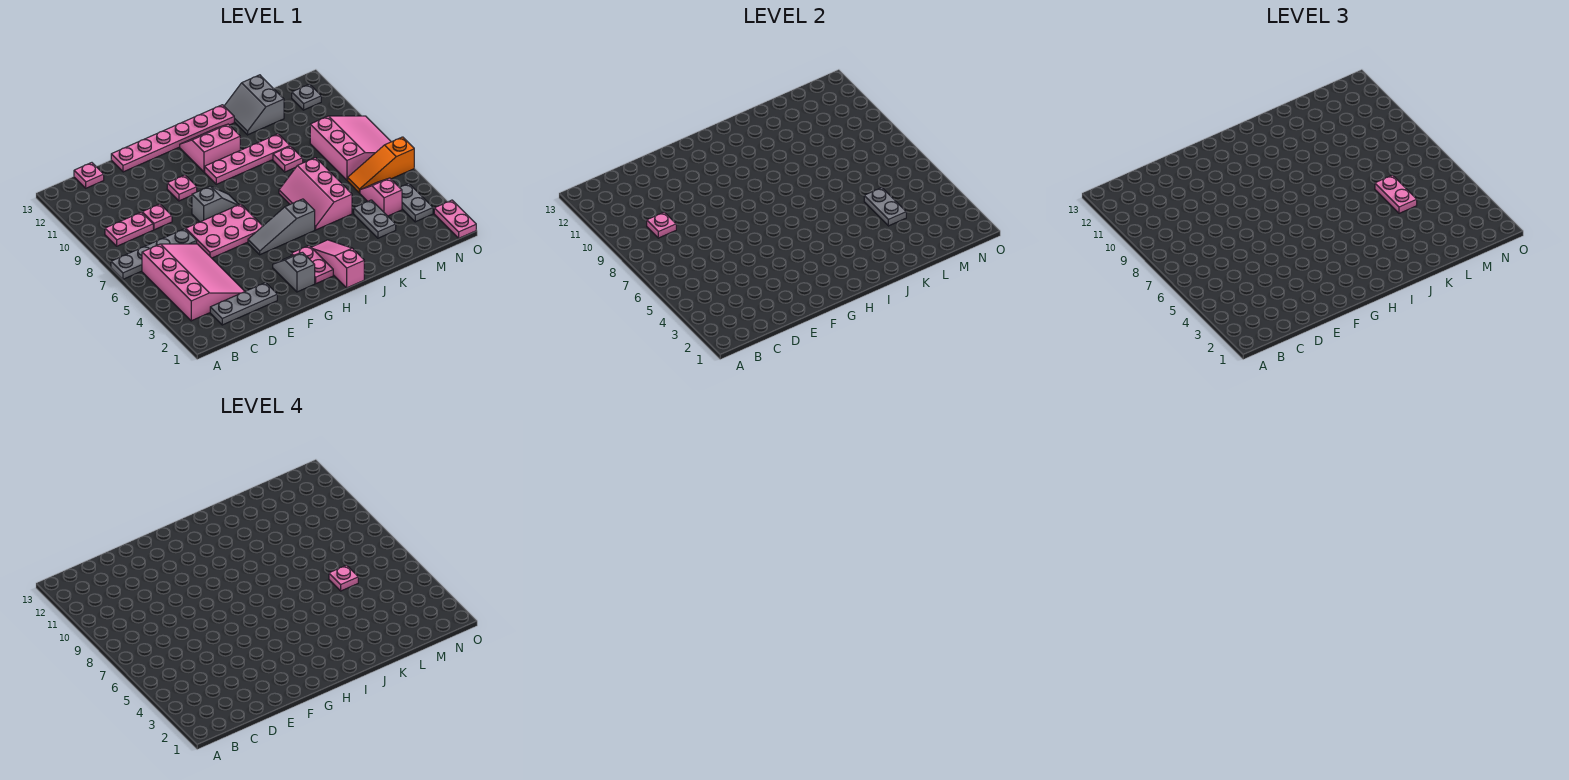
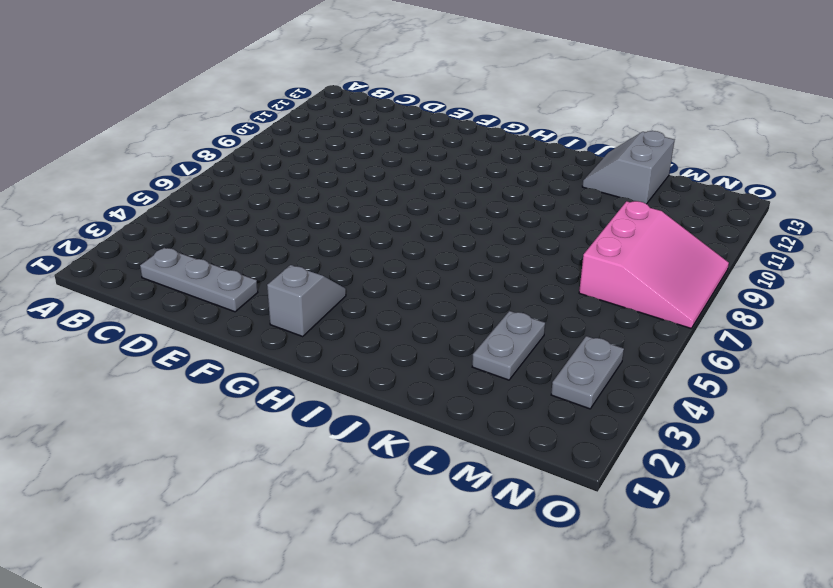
none -> grey 1x4 plate [111,229,197,279]
none -> pink 3x4 slope [142,244,245,321]
none -> pink 1x2 plate [105,212,153,246]
none -> pink 1x1 plate [74,163,104,188]

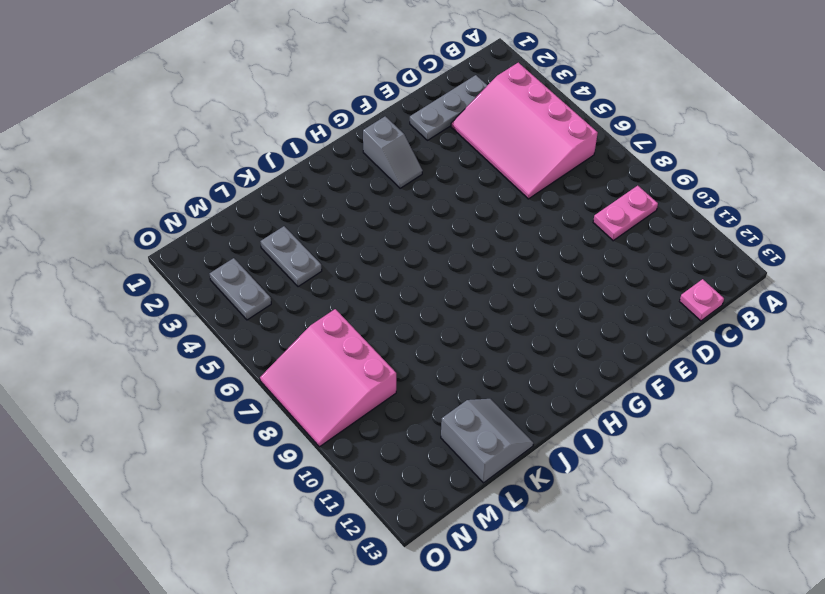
none -> grey 1x4 plate [111,229,197,279]
none -> pink 1x1 plate [142,204,172,230]
none -> pink 2x3 plate [186,204,263,258]
none -> pink 1x6 plate [111,105,234,172]

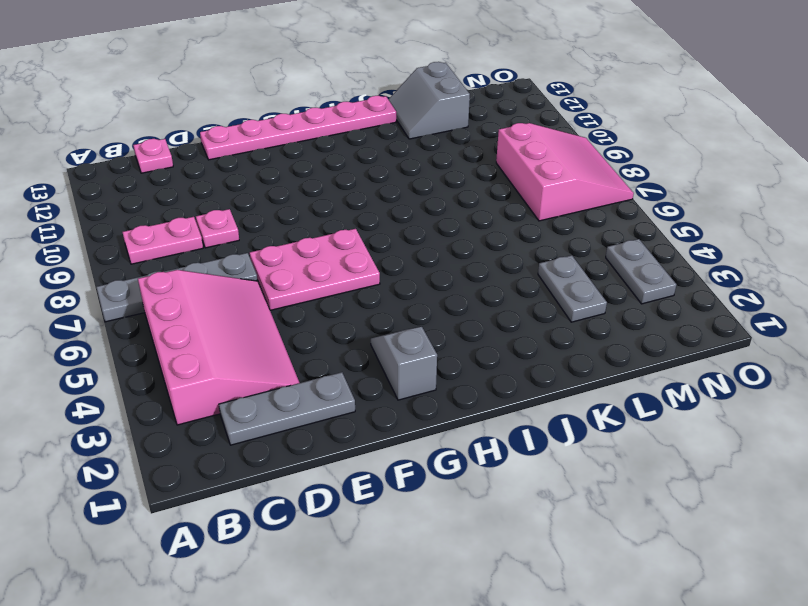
none -> grey 1x2 slope [192,186,239,222]
none -> pink 1x1 plate [167,175,197,201]
none -> grey 1x3 slope [248,199,315,255]
none -> pink 1x2 plate [291,246,333,283]

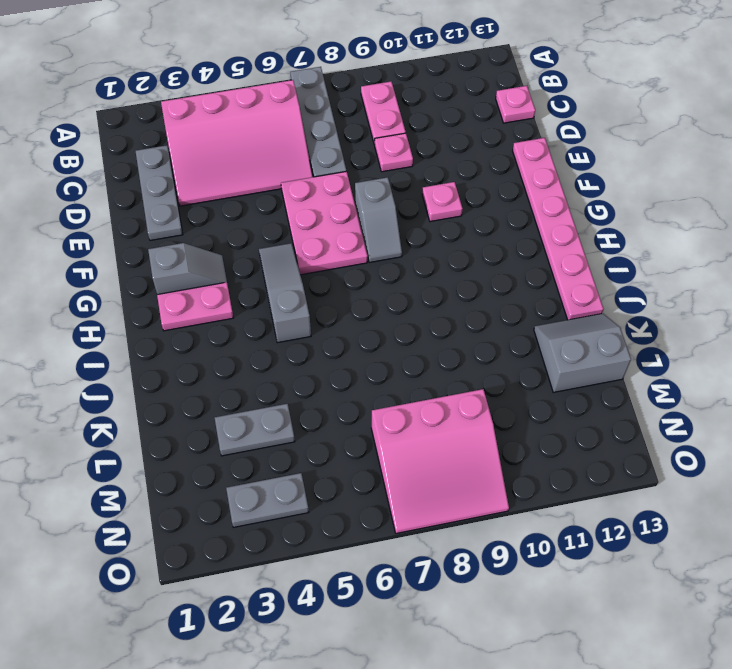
none -> pink 1x4 plate [205,134,290,184]
none -> pink 2x2 slope [180,124,240,172]
none -> pink 1x3 slope [311,240,364,288]
none -> pink 2x3 slope [279,158,352,230]

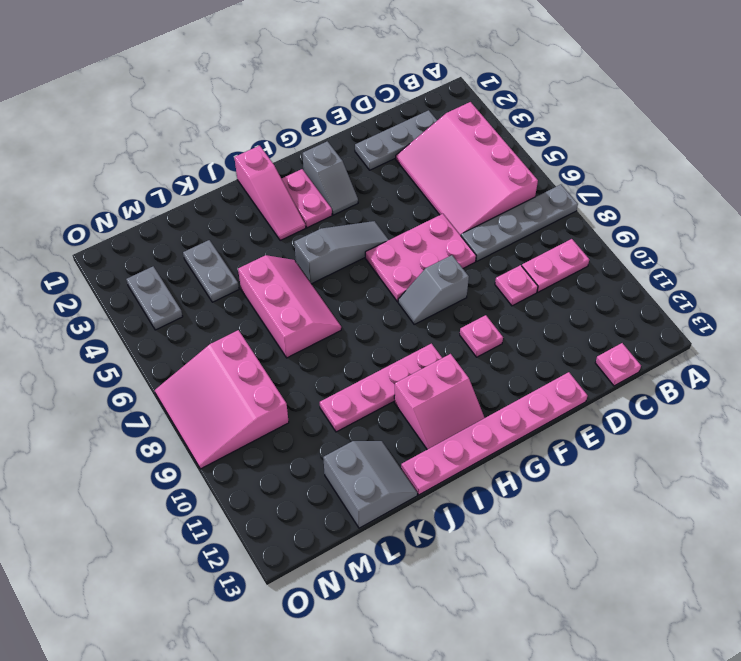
none -> pink 1x1 plate [273,146,303,172]
none -> pink 1x2 slope [360,178,402,216]
none -> orange 1x3 slope [348,137,414,193]
none -> grey 1x1 plate [292,84,321,110]

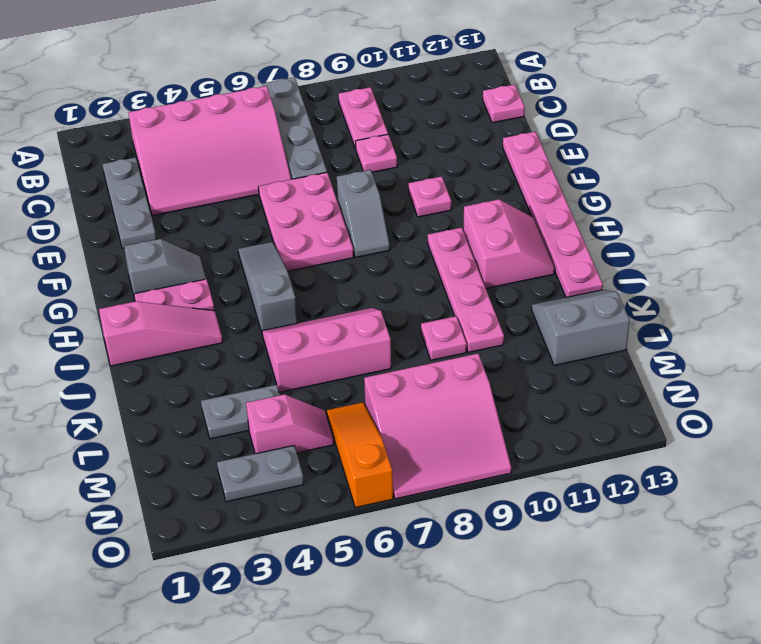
none -> grey 1x1 plate [292,84,321,110]
none -> pink 1x2 plate [434,200,476,238]
none -> pink 1x1 plate [647,212,676,238]
none -> grey 1x2 plate [864,188,906,226]

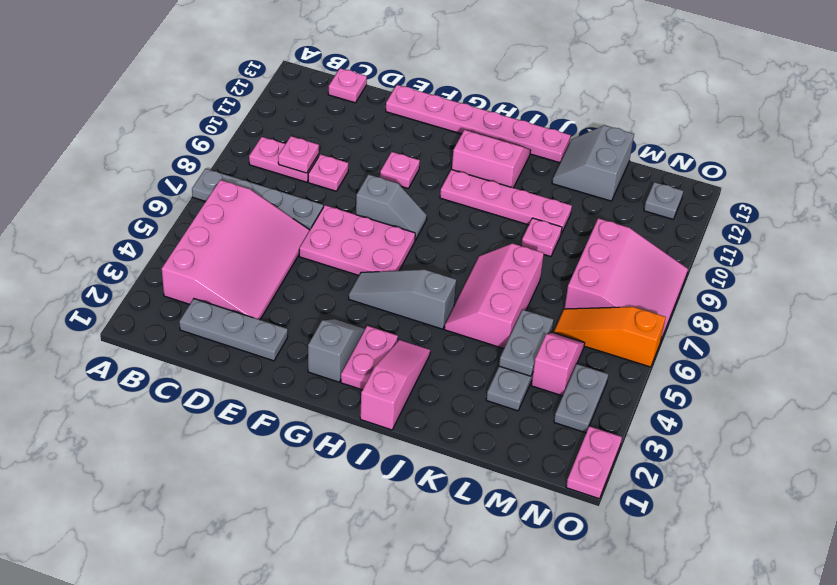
none -> pink 1x2 plate [1375,175,1417,213]
none -> pink 1x1 plate [329,565,358,591]

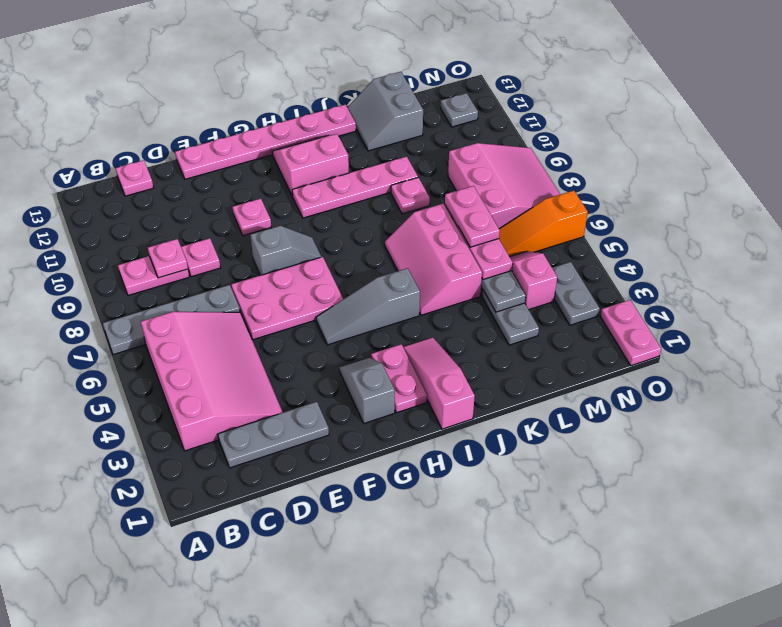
pink 1x2 plate [445,186,500,247] -> pink 1x1 plate [329,565,358,591]

